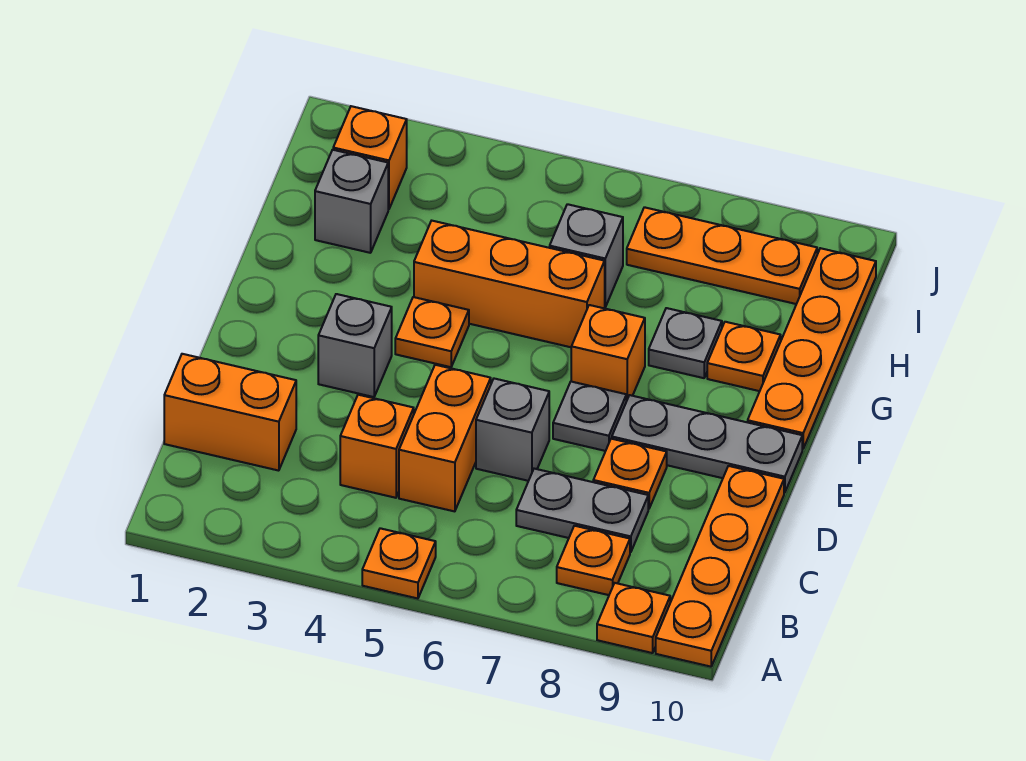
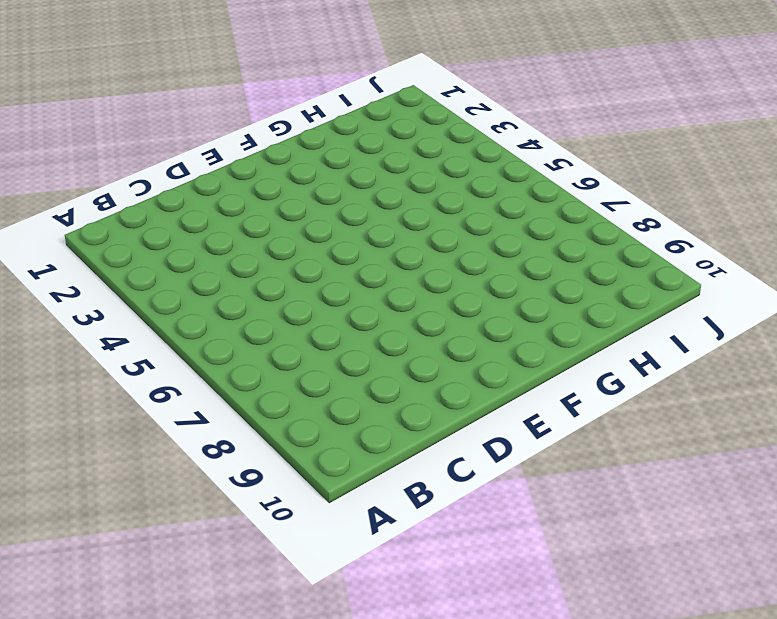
none -> orange 1x1 plate [362,528,436,599]
none -> orange 1x1 plate [597,583,670,653]
none -> orange 1x4 plate [656,466,784,667]

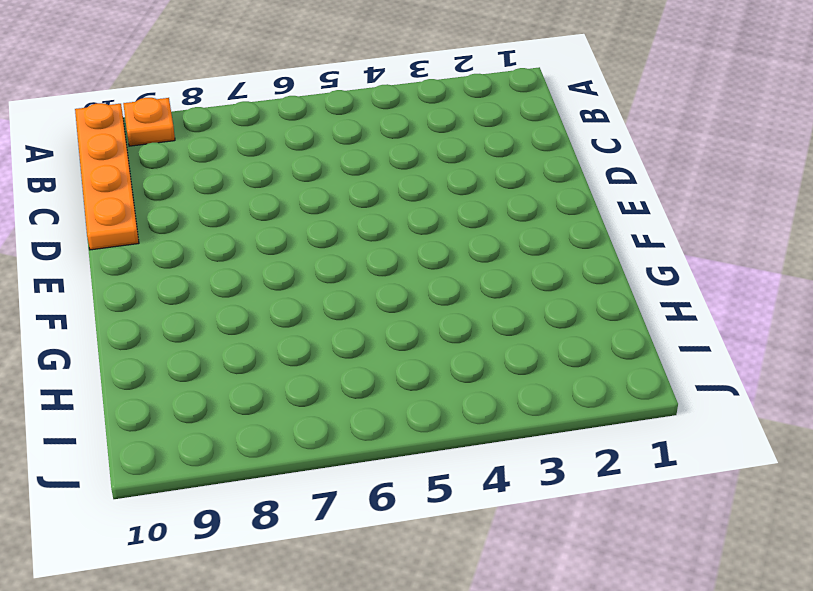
none -> orange 1x1 plate [362,528,436,599]
none -> orange 1x1 plate [557,526,630,595]
none -> orange 1x2 brick [164,354,296,471]

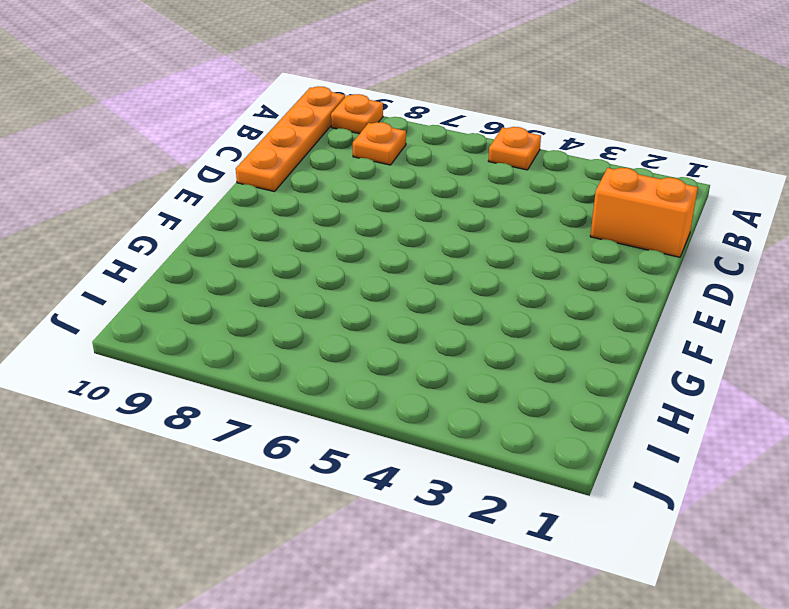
none -> orange 1x1 brick [340,395,414,498]
none -> orange 1x2 brick [399,365,491,511]
none -> grey 1x2 plate [516,469,648,552]

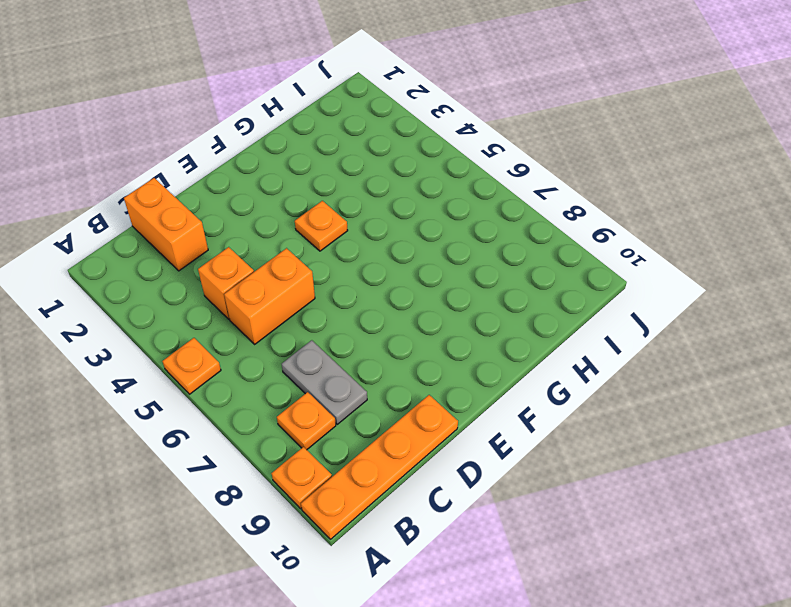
none -> grey 1x1 brick [476,379,549,481]
none -> orange 1x1 plate [593,439,667,509]
none -> grey 1x1 brick [318,294,392,397]

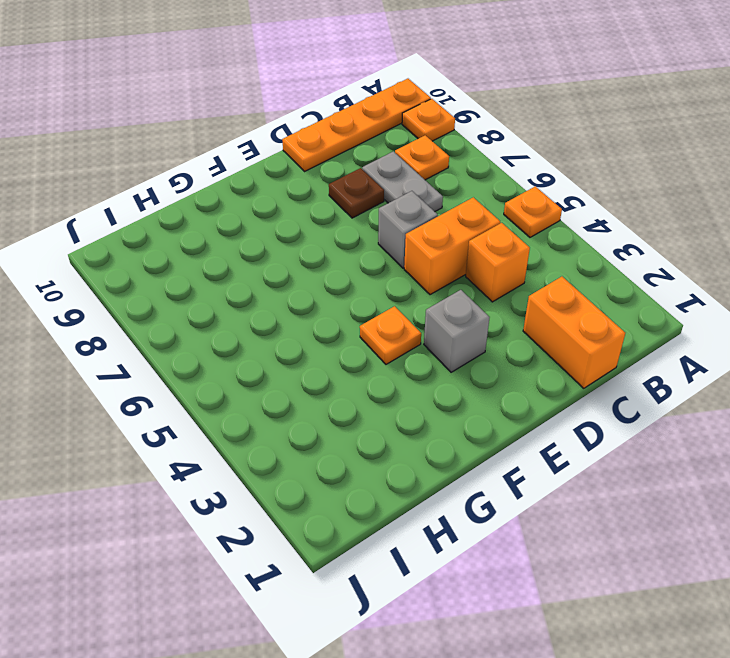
brown 1x1 plate [329,168,384,218] -> orange 1x1 plate [593,439,667,509]
none -> grey 1x1 plate [553,382,626,451]
none -> grey 1x3 plate [612,395,802,493]
none -> orange 1x1 brick [571,305,645,401]

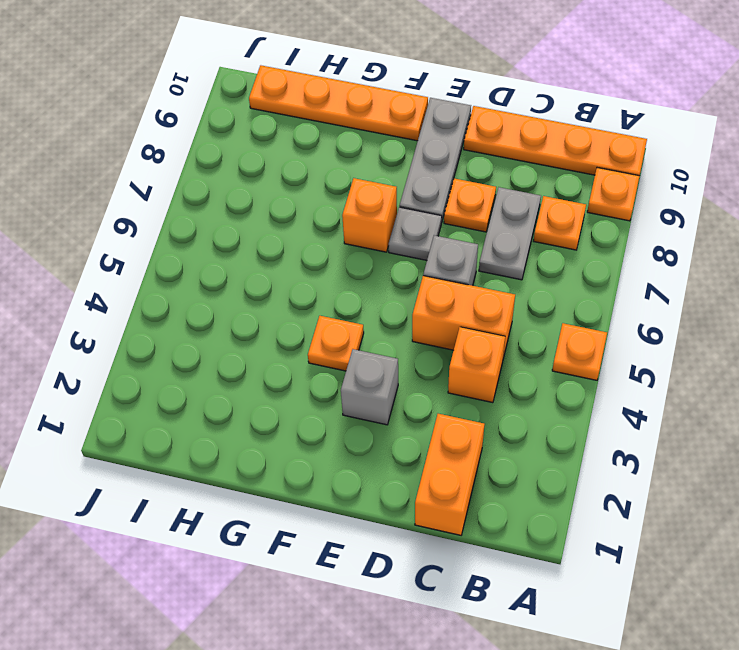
none -> orange 1x3 brick [414,221,605,347]
none -> grey 1x1 plate [649,308,722,378]
none -> orange 1x1 plate [707,322,781,391]

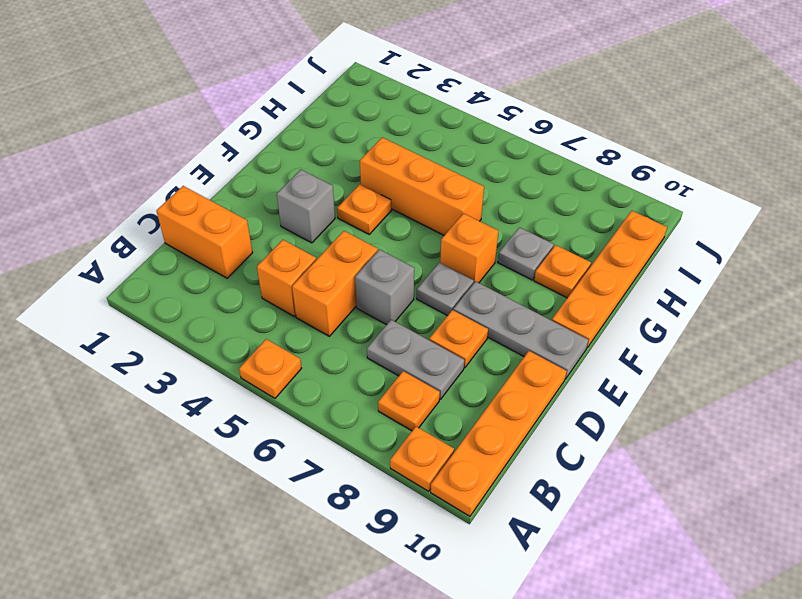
none -> grey 1x1 brick [315,150,388,253]
none -> grey 1x1 brick [550,204,623,307]
none -> orange 1x1 brick [333,106,407,209]

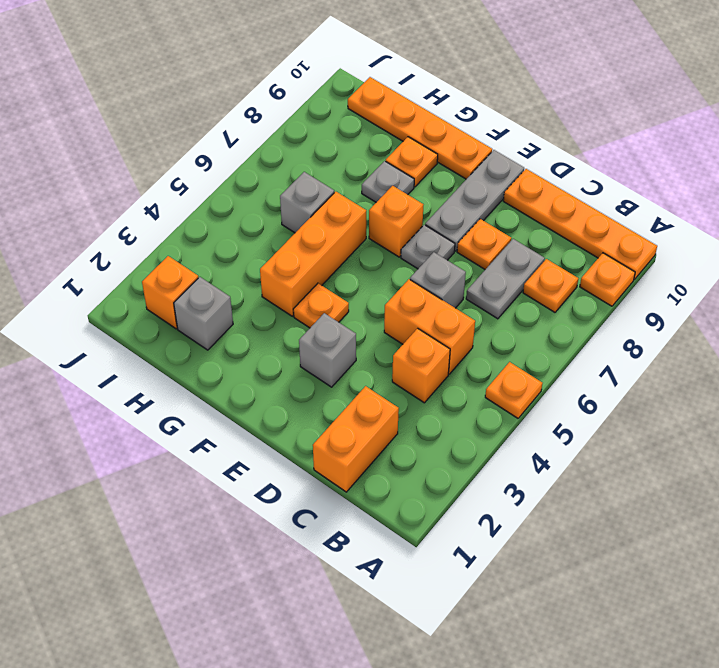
none -> orange 1x3 plate [627,207,817,304]

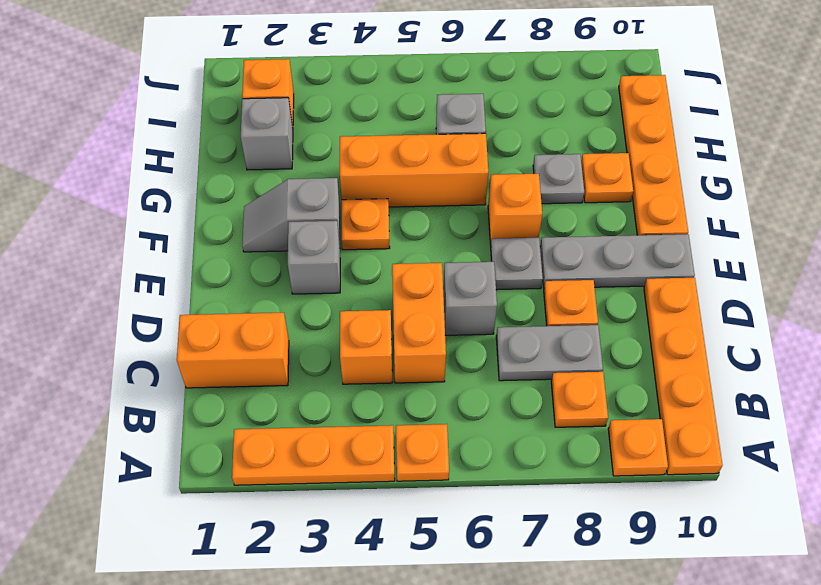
orange 1x3 plate [232,425,395,485] -> orange 1x3 plate moved to [627,207,817,304]
grey 1x2 slope [242,178,340,252] -> none

